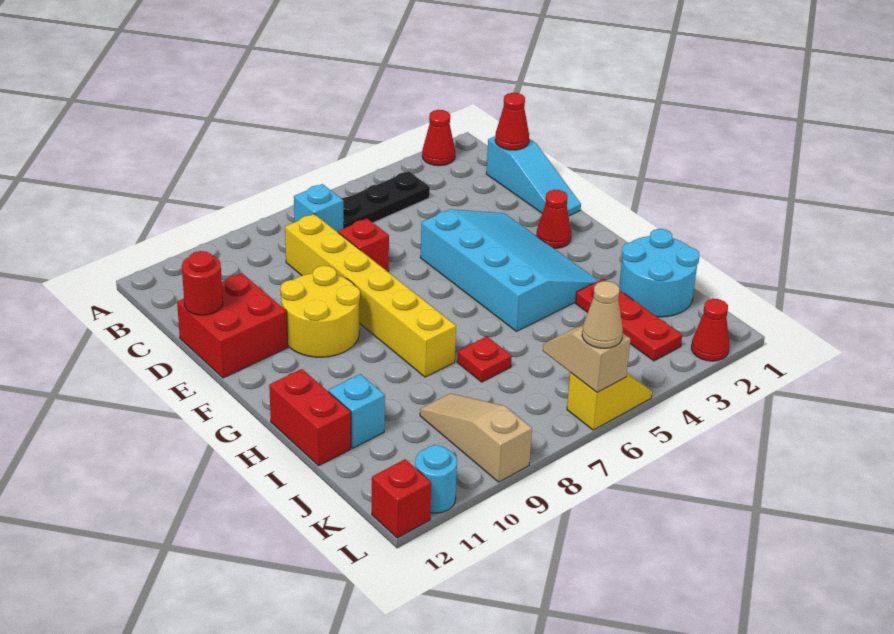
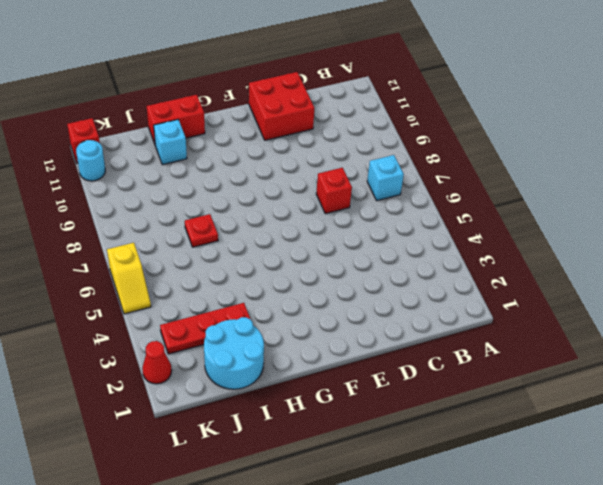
none -> red 1x1 cone [422,110,455,166]
none -> black 1x3 plate [341,171,430,228]
none -> cyan 1x3 slope [486,137,581,216]

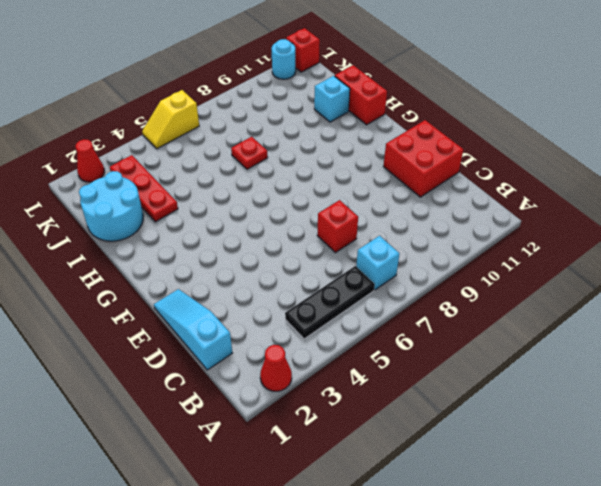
none -> yellow 1x6 brick [285,214,456,377]
none -> cyan 3x4 slope [421,209,598,331]
none -> yellow 2x2 round brick [280,266,360,357]

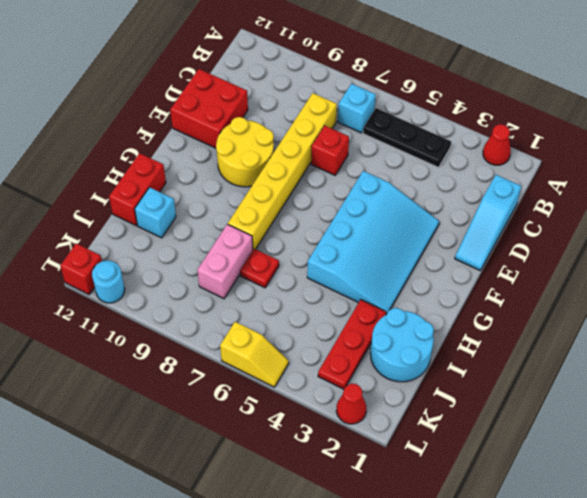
pink 1x2 brick [197,224,253,299] -> none
none -> red 1x1 cone [536,190,571,248]
none -> tan 1x3 slope [420,393,532,482]
none -> red 1x1 cone [495,93,529,150]

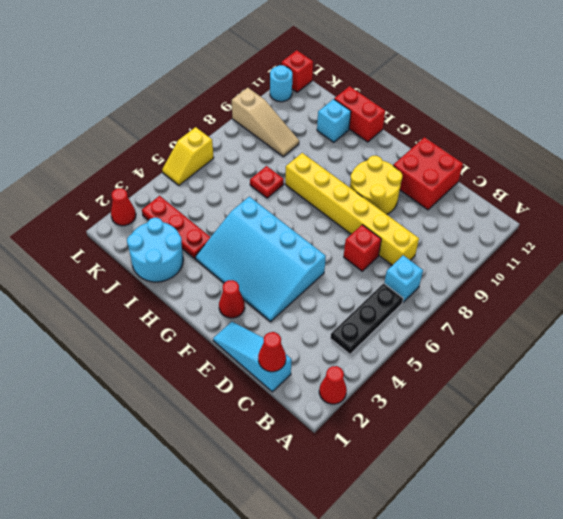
none -> red 1x1 round brick [182,251,223,315]
none -> tan 1x2 slope [543,325,630,393]
none -> tan 1x1 cone [582,281,623,348]

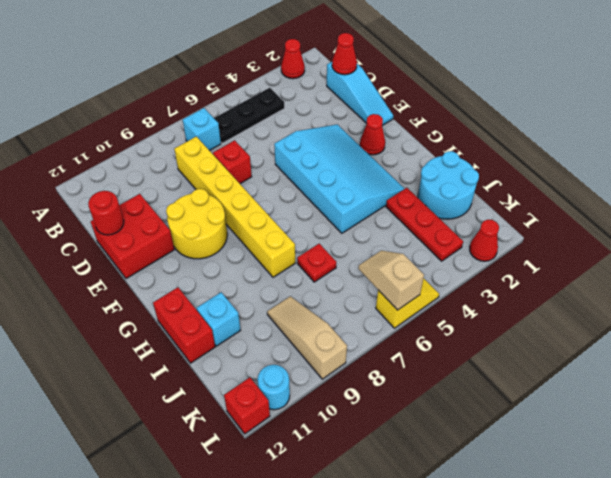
none -> tan 1x1 cone [582,281,623,348]

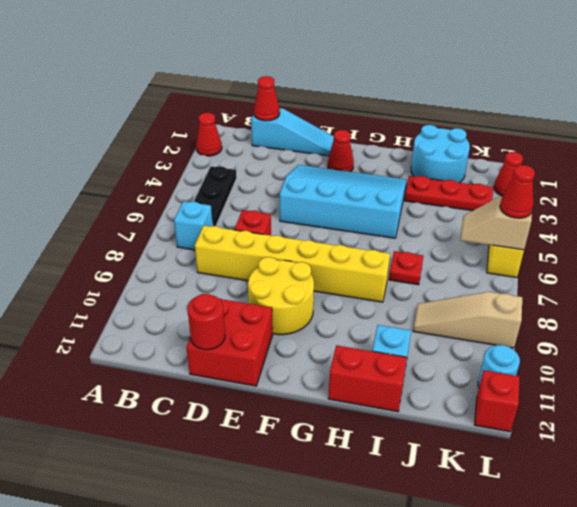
red 1x1 cone [500,165,535,218] -> tan 1x1 cone [582,281,623,348]

